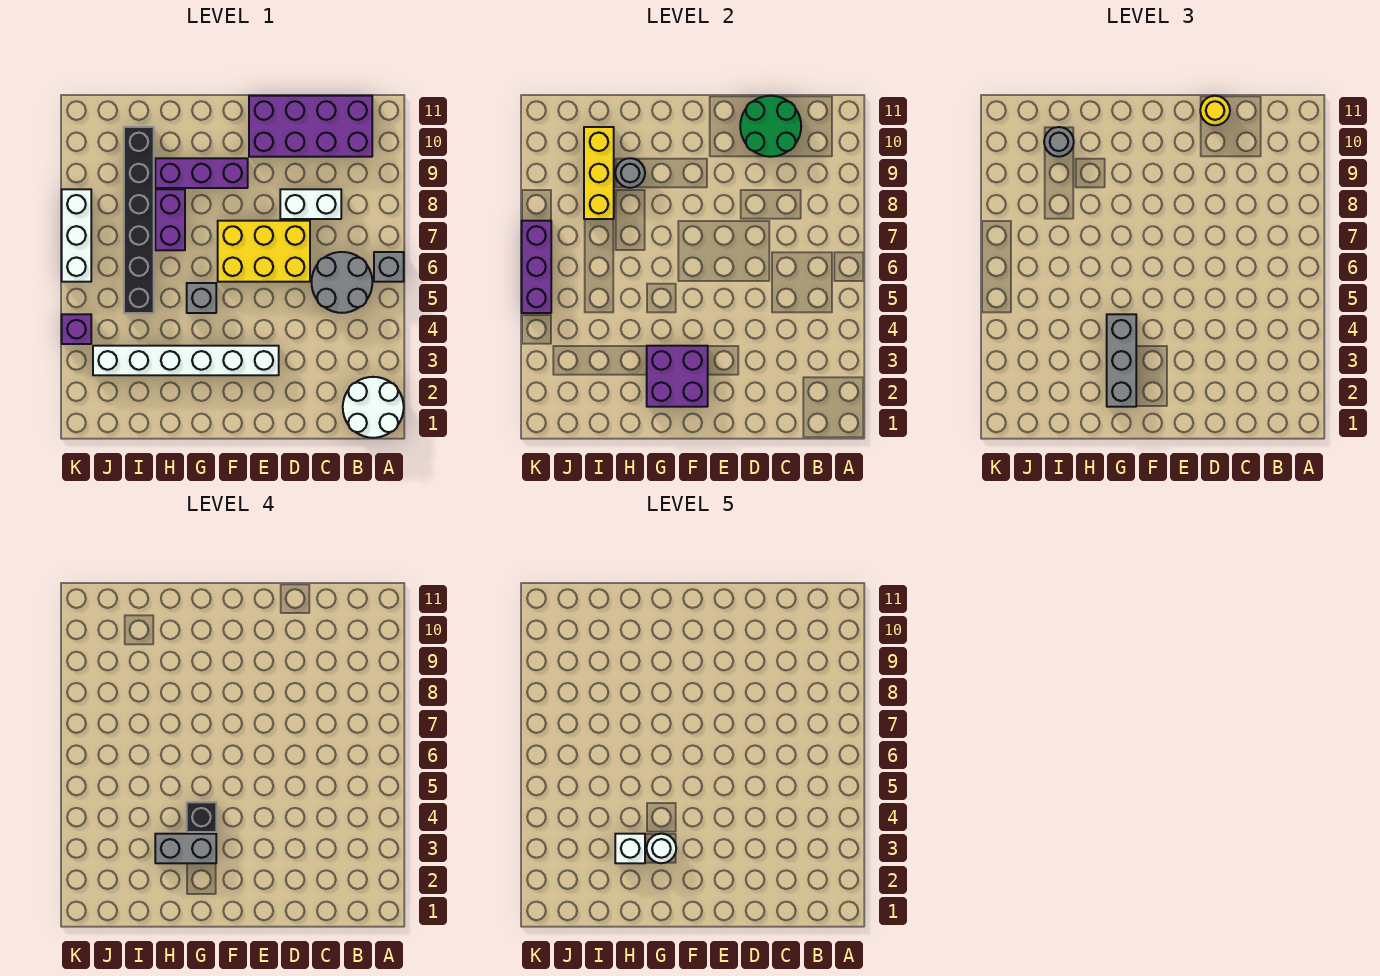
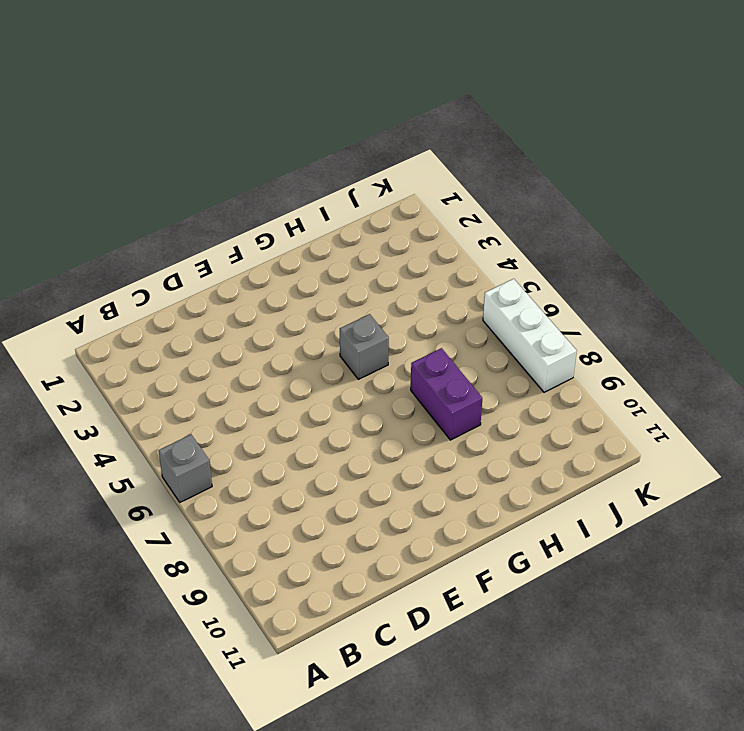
none -> white 2x2 round brick [343,377,404,438]
none -> grey 2x2 round brick [311,252,372,313]
none -> purple 2x4 brick [249,96,372,157]

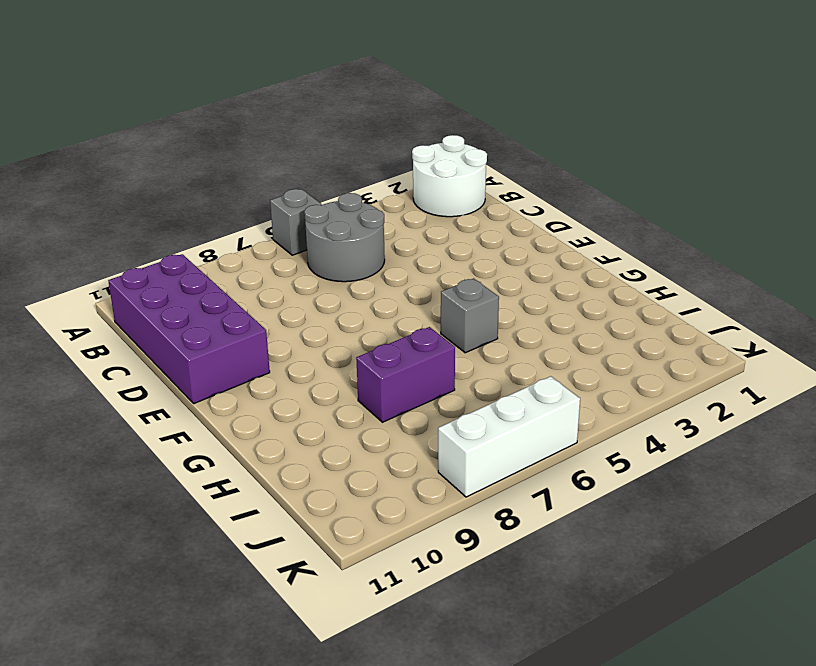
none -> white 1x2 brick [280,189,341,219]
none -> yellow 2x3 brick [218,221,310,282]
none -> white 1x6 brick [93,346,279,375]

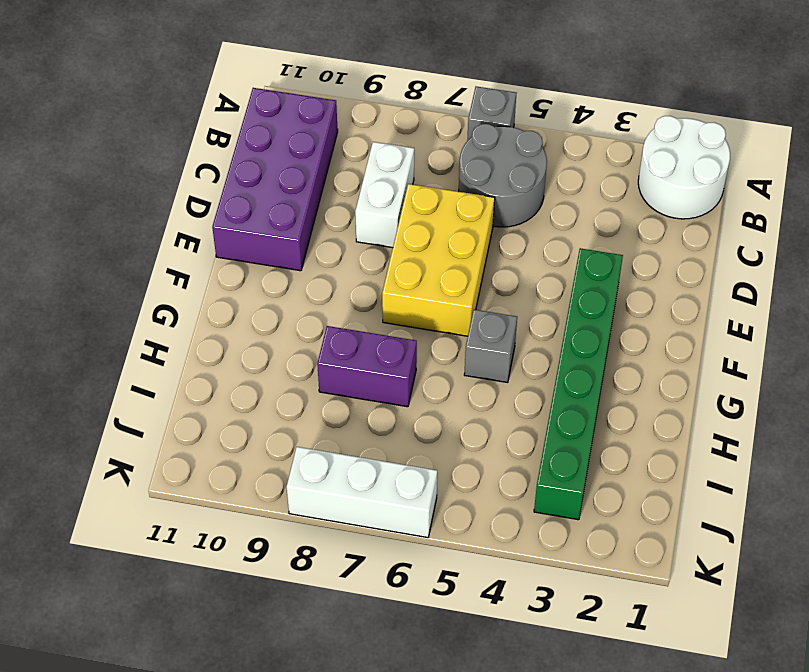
green 1x6 brick [534,248,623,520] -> white 1x6 brick [93,346,279,375]
none -> purple 1x3 brick [155,158,248,188]
none -> black 1x6 brick [124,127,154,313]
none -> purple 1x1 brick [62,314,91,344]

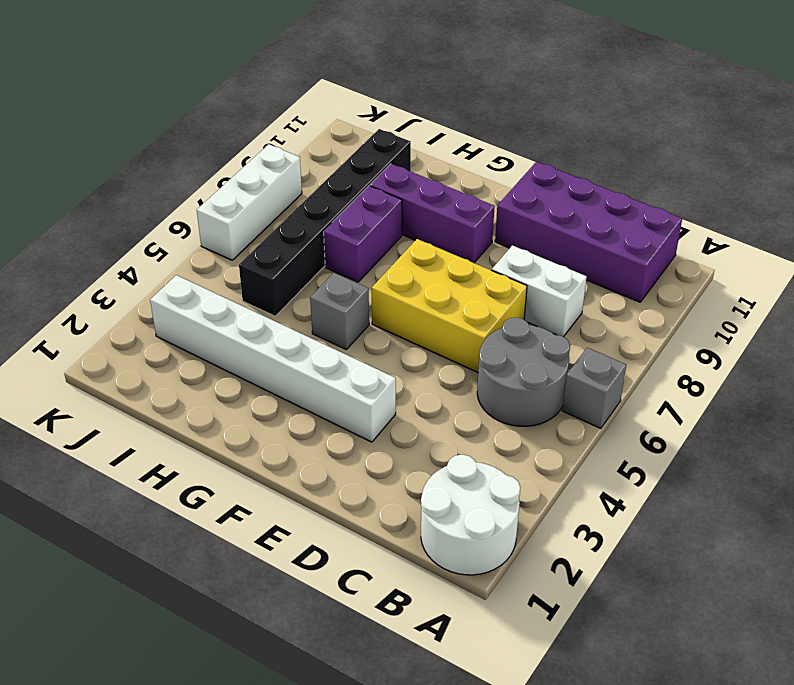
none -> purple 1x1 brick [62,314,91,344]
none -> green 2x2 round brick [740,96,801,157]
none -> purple 2x2 brick [647,346,708,407]

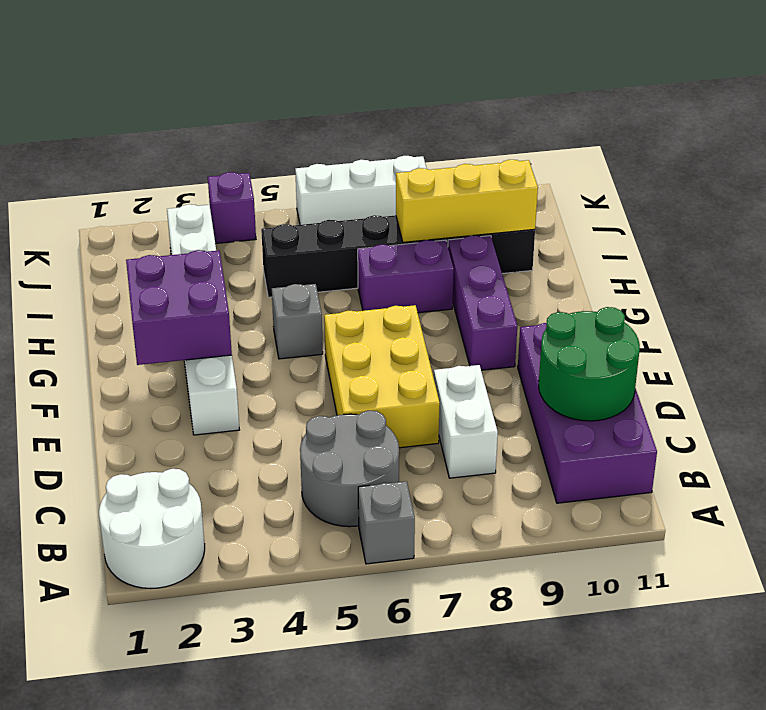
none -> grey 1x1 round brick [615,158,645,188]
none -> purple 1x3 brick [522,221,551,313]
none -> yellow 1x1 round brick [1200,96,1230,125]

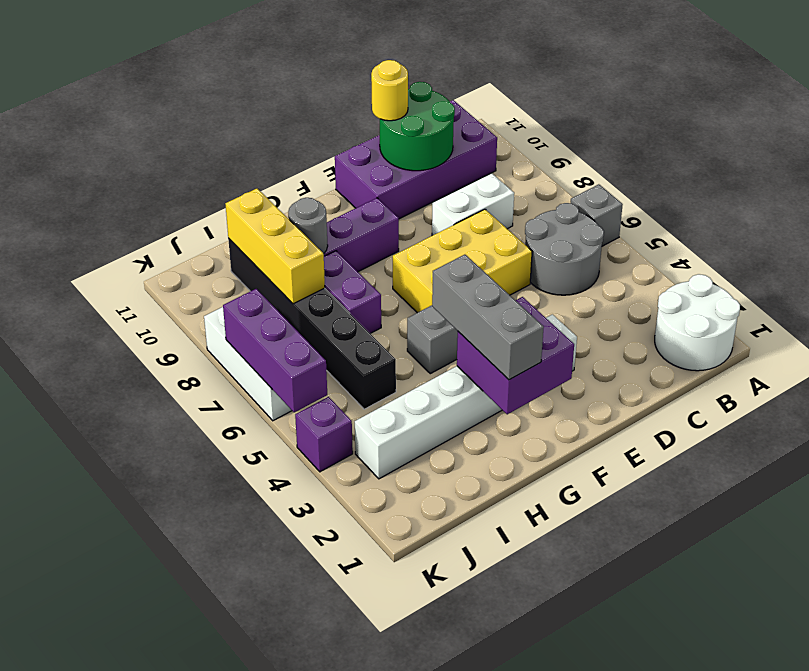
none -> grey 1x1 round brick [1044,127,1074,157]
none -> grey 1x2 brick [155,834,216,863]
none -> black 1x1 brick [187,802,216,832]

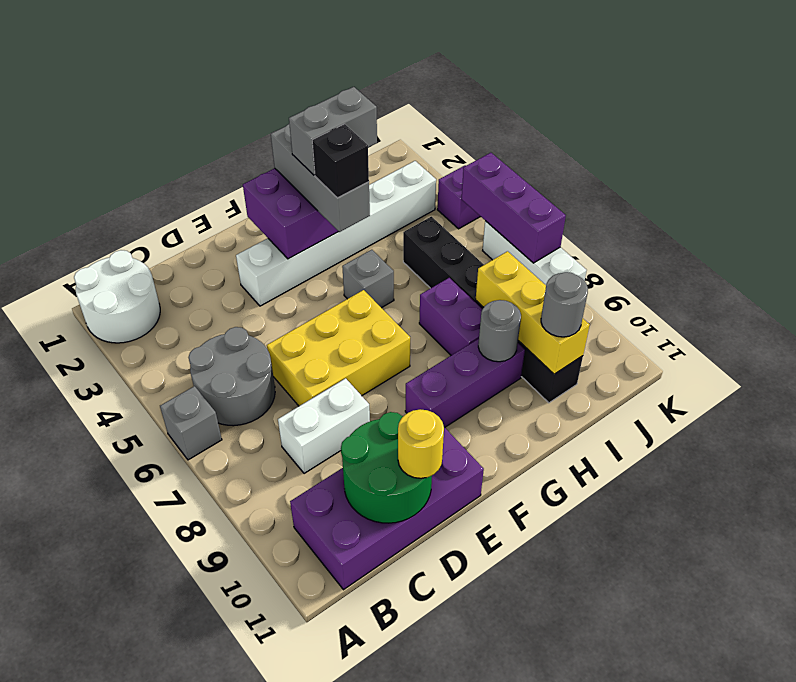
none -> white 1x1 round brick [647,834,676,863]
none -> white 1x1 brick [615,834,645,863]

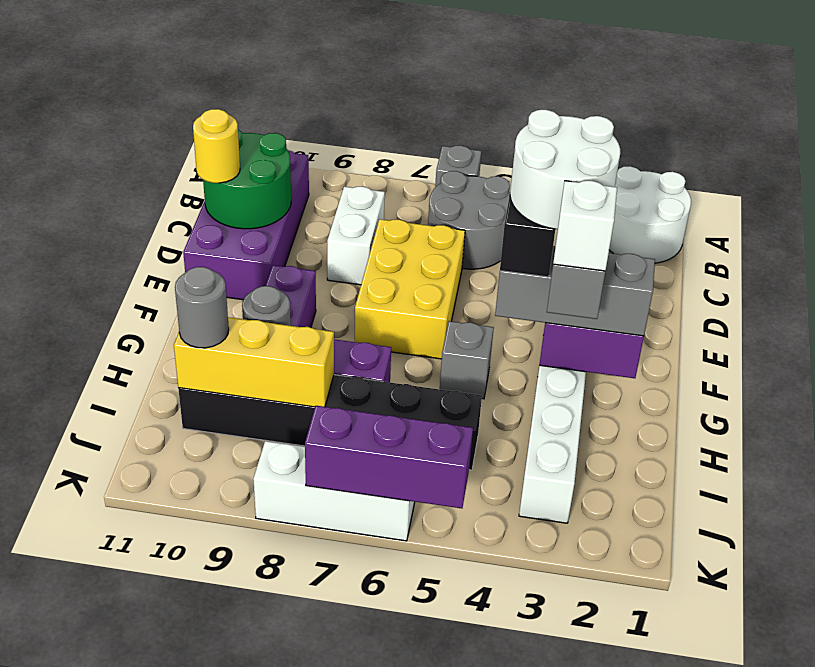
white 2x2 round brick [510,110,620,229] -> white 1x1 round brick [647,834,676,863]
none -> purple 1x1 brick [62,314,91,344]

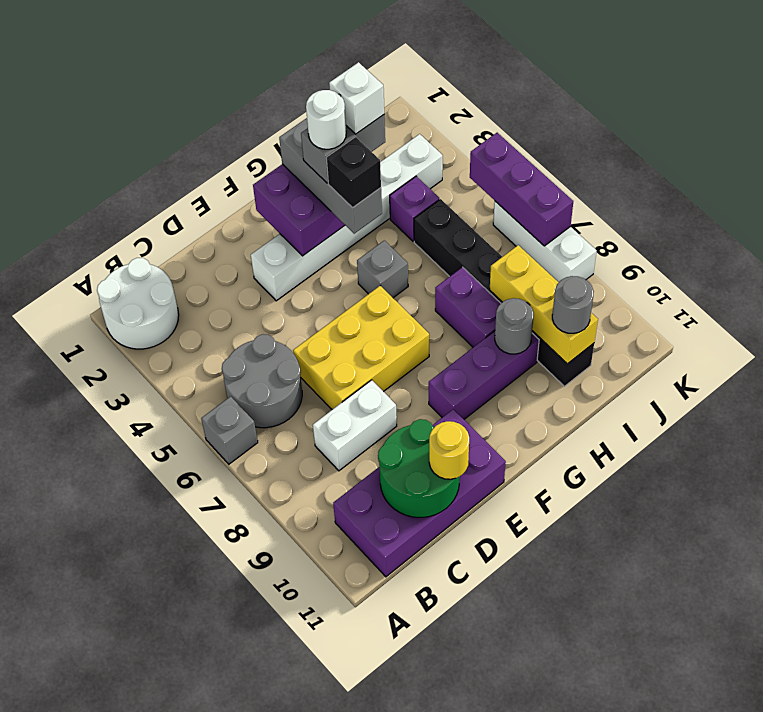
purple 1x1 brick [390,176,439,241] -> purple 1x1 brick moved to [62,314,91,344]

